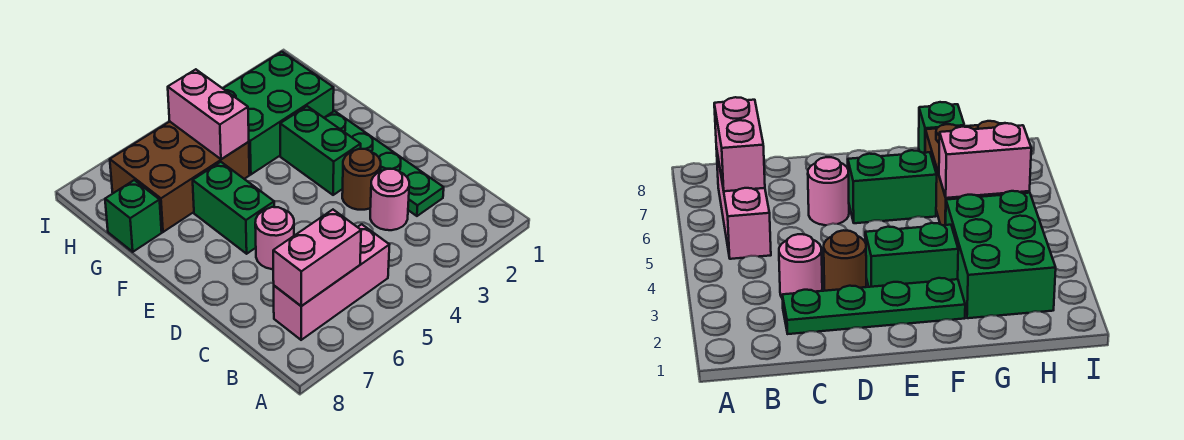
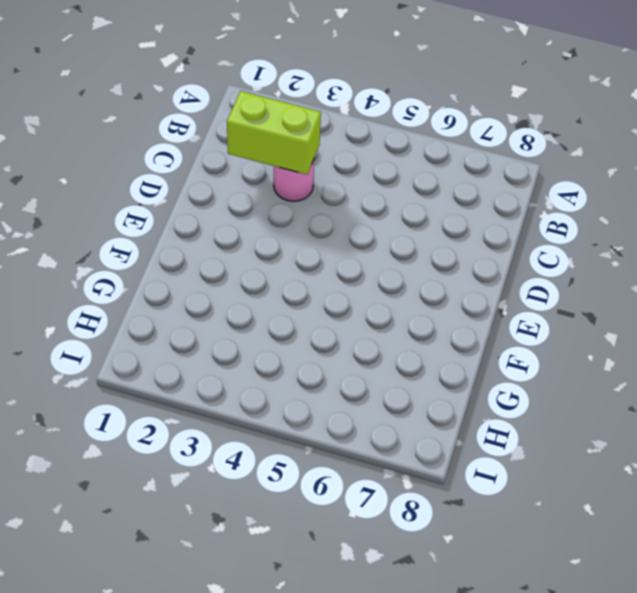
lime 1x2 brick [227,91,321,175] -> none
none -> pink 1x3 brick [274,224,389,340]
none -> green 1x4 plate [324,111,444,216]
none -> brown 1x1 round brick [342,149,381,210]

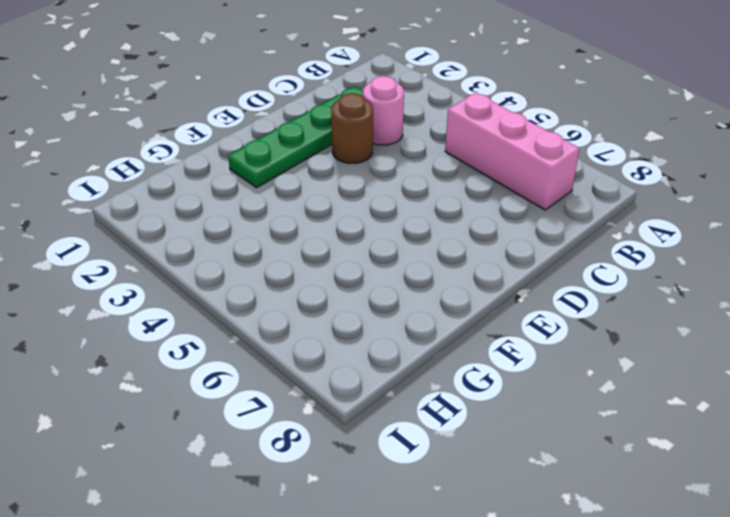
none -> pink 1x1 round brick [255,207,294,269]
none -> green 1x2 brick [280,106,361,195]
none -> green 1x2 brick [193,162,274,254]

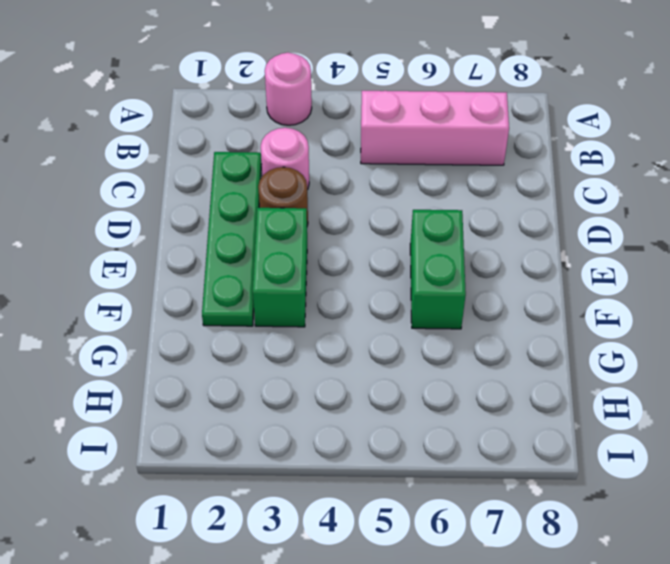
pink 1x1 round brick [265,53,312,125] -> pink 1x1 round brick moved to [255,207,294,269]
none -> green 2x3 brick [223,52,334,174]
none -> brown 2x3 brick [110,122,250,232]
none -> green 1x1 brick [105,180,162,252]

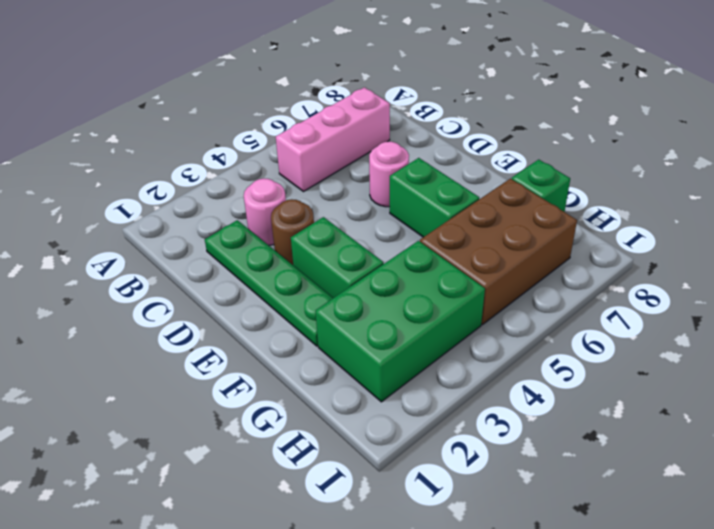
none -> pink 1x2 brick [273,210,361,306]
none -> pink 1x2 brick [168,69,249,159]

